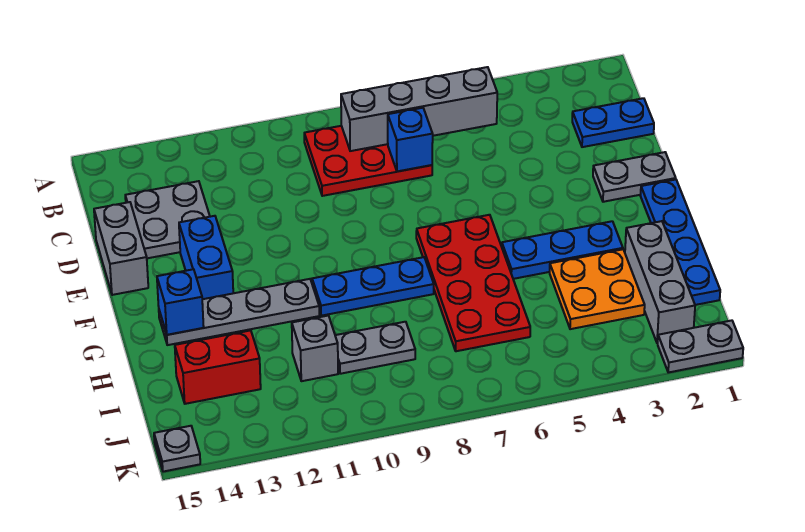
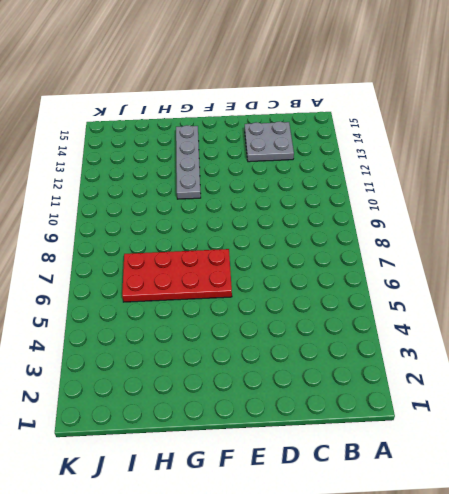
none -> red 2x3 plate [304,126,432,196]
none -> blue 1x2 plate [572,98,654,147]
none -> grey 1x2 brick [94,202,148,295]

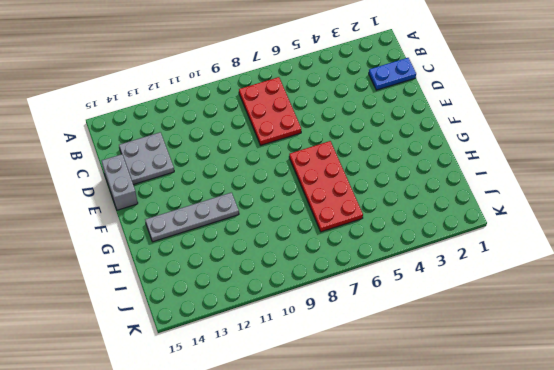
red 2x3 plate [239,77,301,145] -> red 2x3 plate turned to [304,126,432,196]
none -> grey 1x2 plate [593,152,676,202]
none -> blue 1x2 brick [179,216,233,299]
none -> blue 1x4 plate [641,180,720,305]

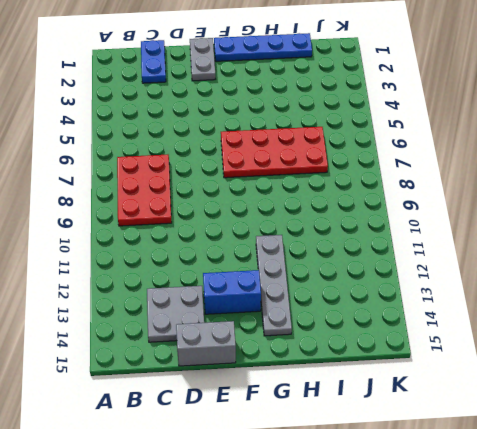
none -> blue 1x3 plate [502,221,623,279]
none -> blue 1x3 plate [312,257,434,316]
none -> grey 1x3 brick [625,221,695,343]

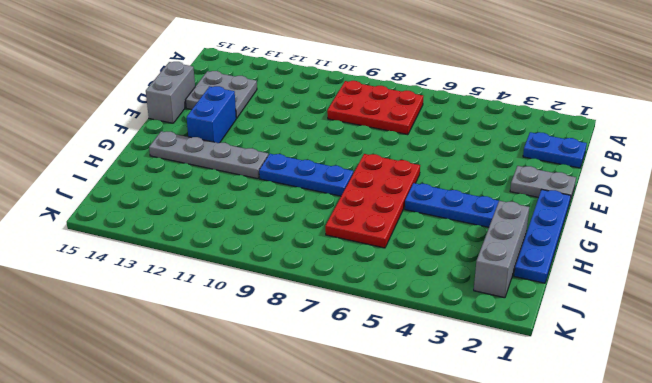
none -> orange 2x2 plate [550,249,645,329]
none -> grey 1x2 plate [335,322,415,374]
none -> grey 1x1 brick [292,316,338,381]

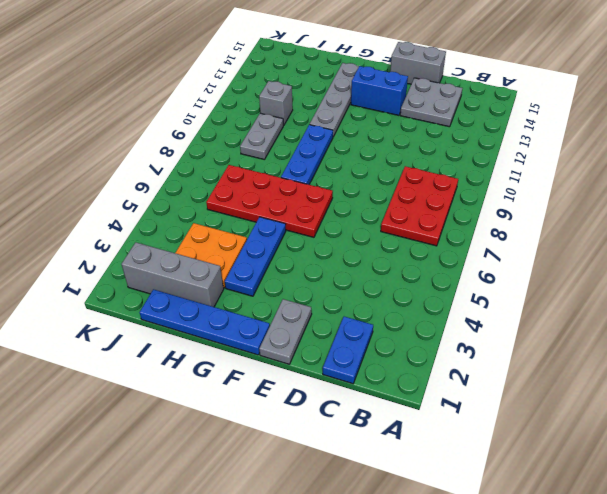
none -> red 1x2 brick [175,330,261,404]
none -> grey 1x2 plate [658,320,743,372]
none -> grey 1x1 plate [154,426,200,472]

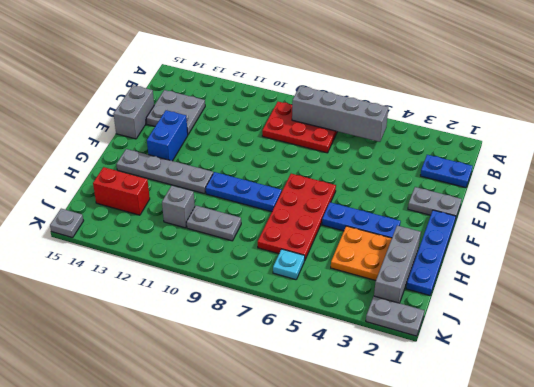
cyan 1x1 plate [273,249,305,280] -> none
none -> blue 1x1 brick [388,108,433,171]
none -> blue 1x1 brick [157,269,204,335]

